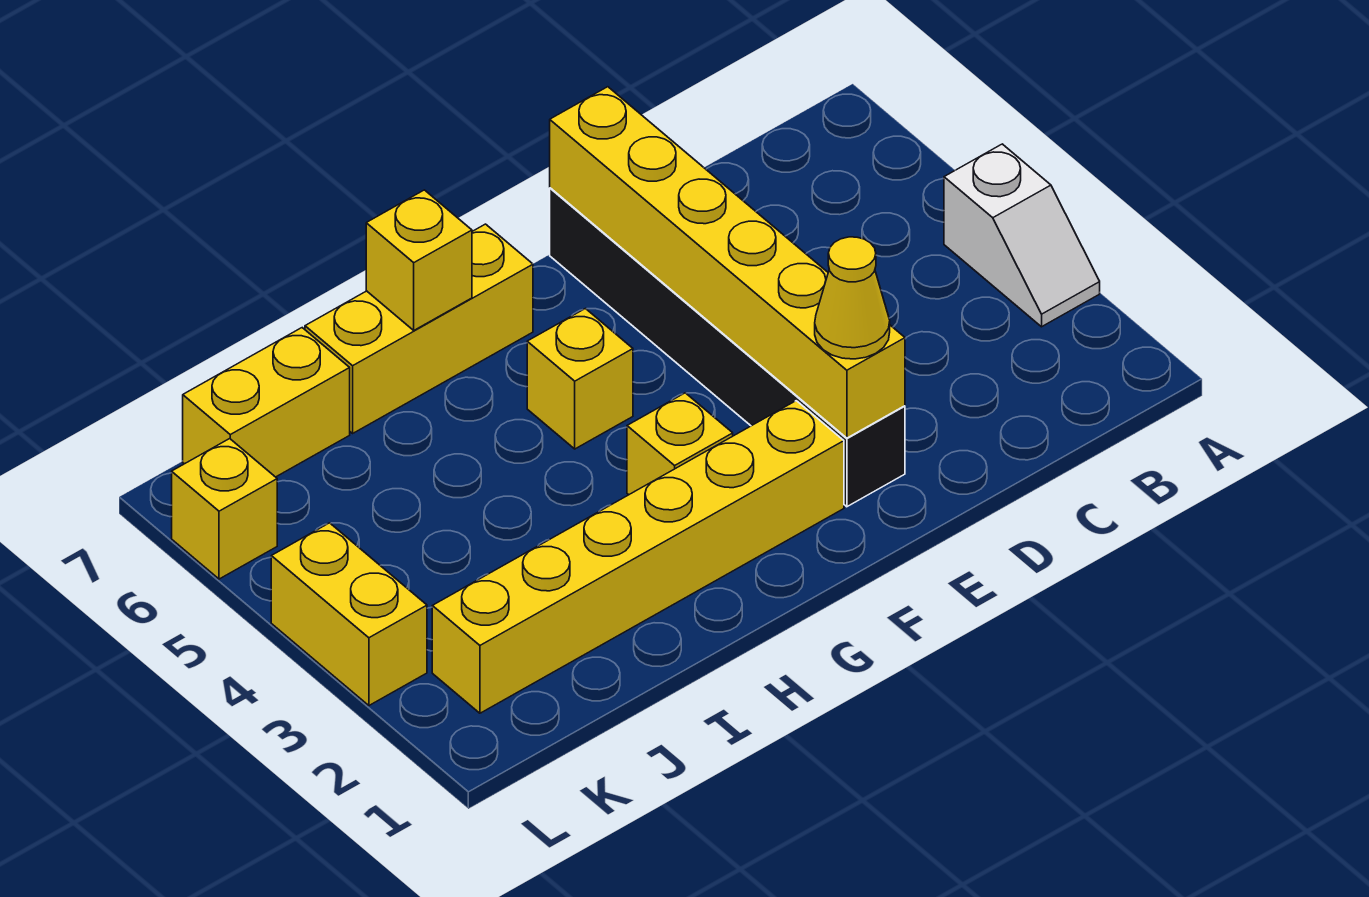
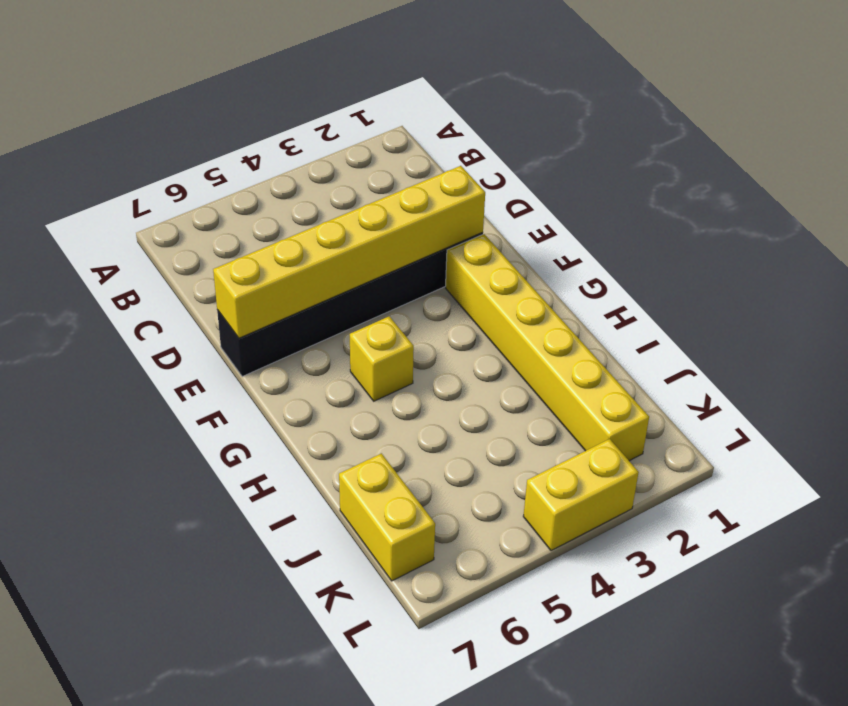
none -> white 1x2 slope [944,144,1100,327]
none -> yellow 1x1 brick [627,393,733,495]
none -> yellow 1x3 brick [305,224,533,433]

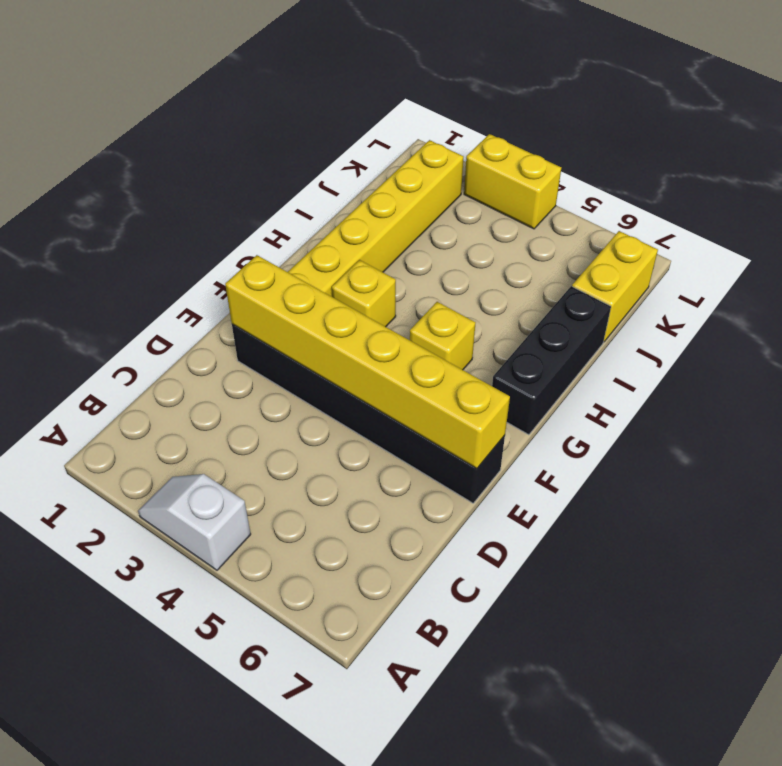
black 1x3 brick [492,286,611,435] -> yellow 1x3 brick [305,224,533,433]
none -> yellow 1x1 brick [172,439,277,579]
none -> yellow 1x1 brick [366,190,472,330]
none -> yellow 1x1 cone [815,237,890,359]

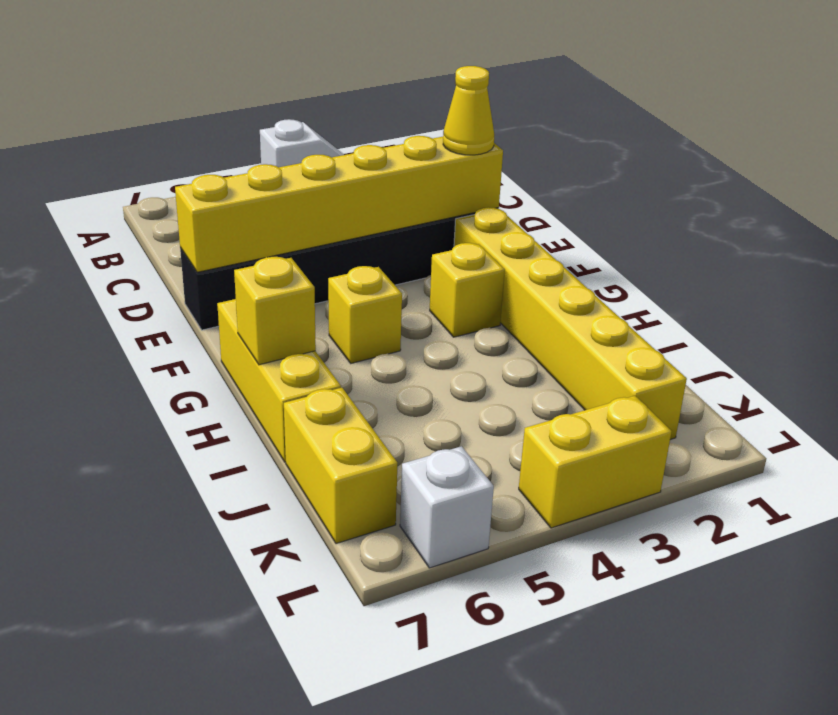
white 1x1 brick [400,446,494,568] -> yellow 1x1 brick [172,439,277,579]

